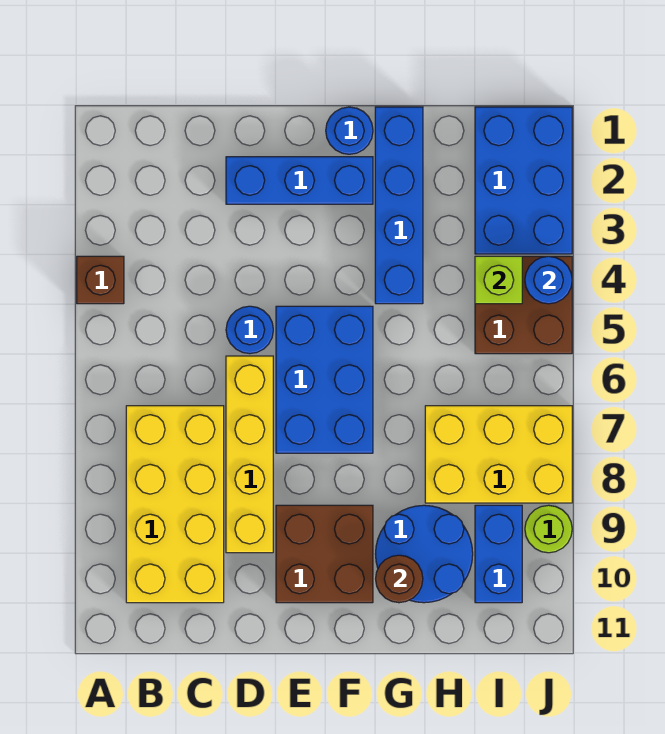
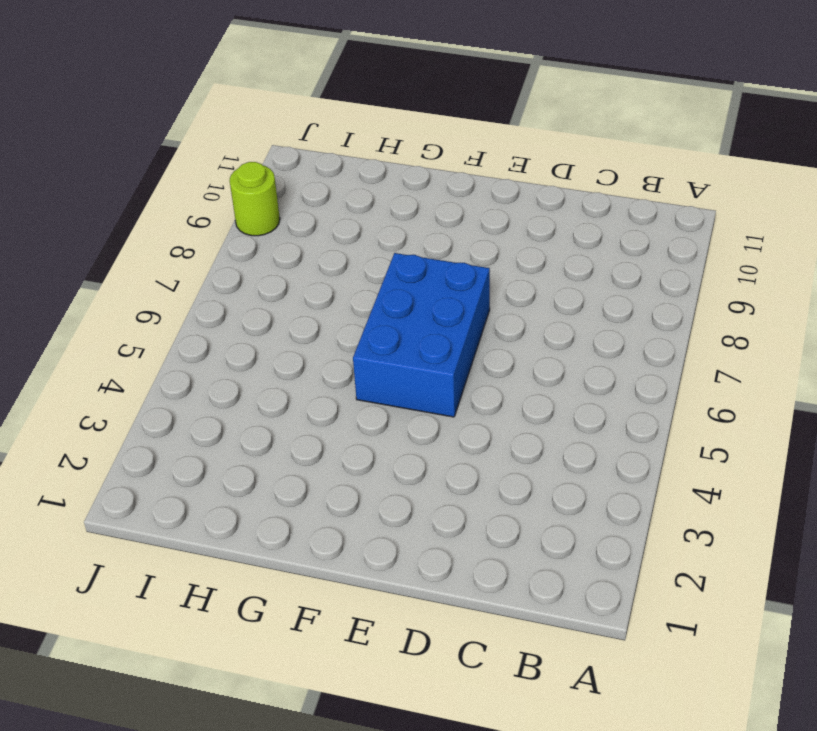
none -> brown 1x1 brick [77,256,124,304]
none -> yellow 2x4 brick [126,406,224,603]
none -> blue 1x3 brick [226,157,373,204]

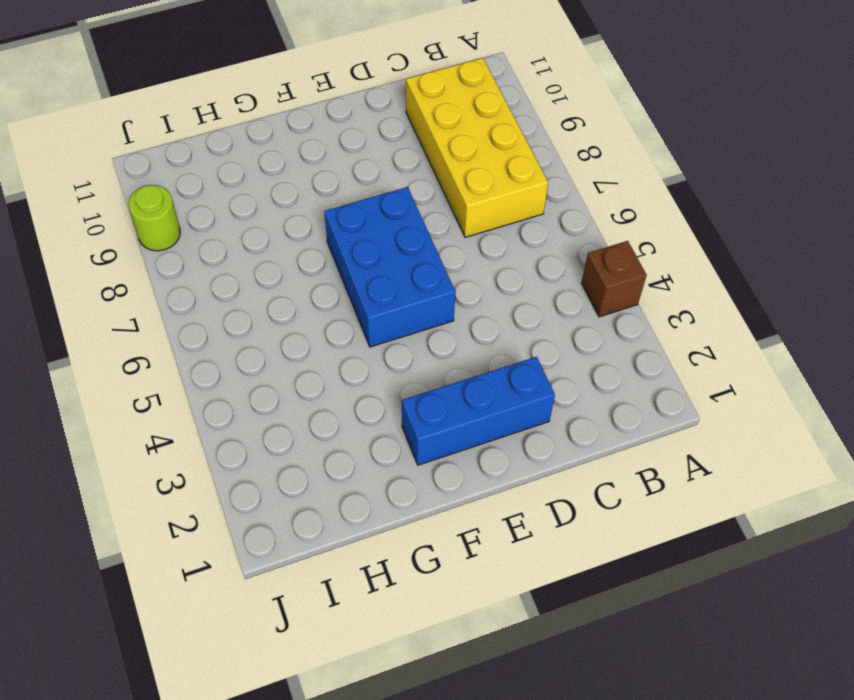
none -> blue 1x1 round brick [226,306,273,354]
none -> yellow 1x4 brick [226,356,273,553]
none -> brown 2x2 brick [276,505,373,603]

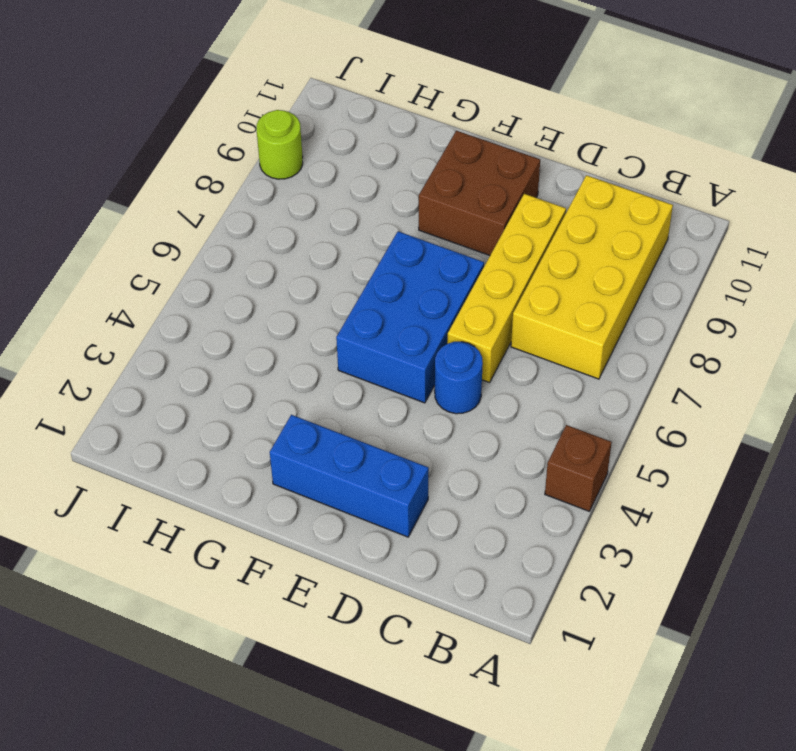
none -> blue 1x1 round brick [326,107,373,154]
none -> blue 1x4 brick [375,107,423,304]
none -> blue 2x2 round brick [376,505,473,603]

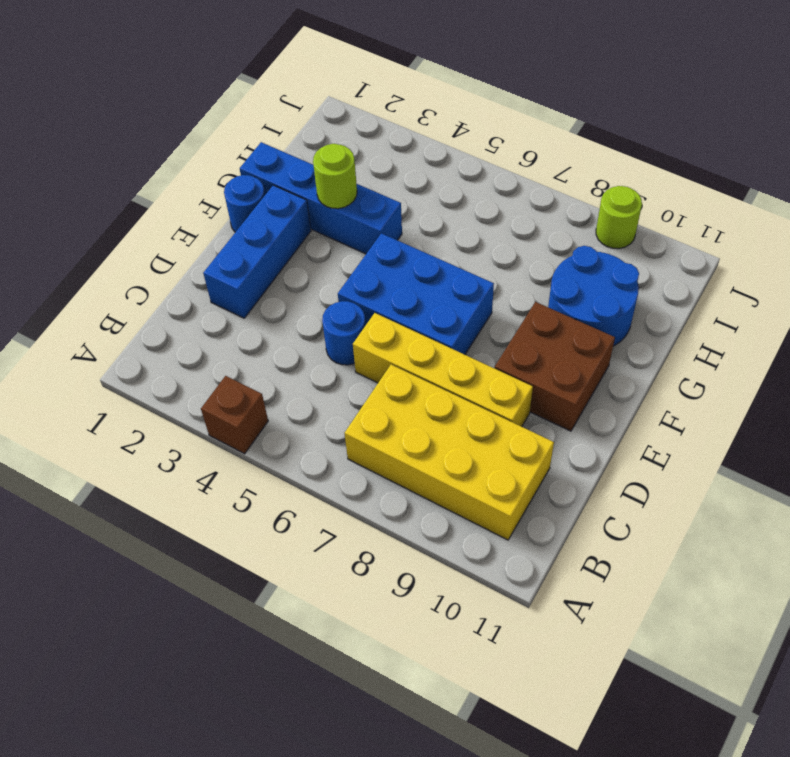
lime 1x1 round brick [313,144,357,209] -> none
none -> yellow 2x3 brick [425,406,572,503]
none -> blue 2x3 brick [475,107,572,254]
none -> brown 2x2 brick [475,256,572,354]

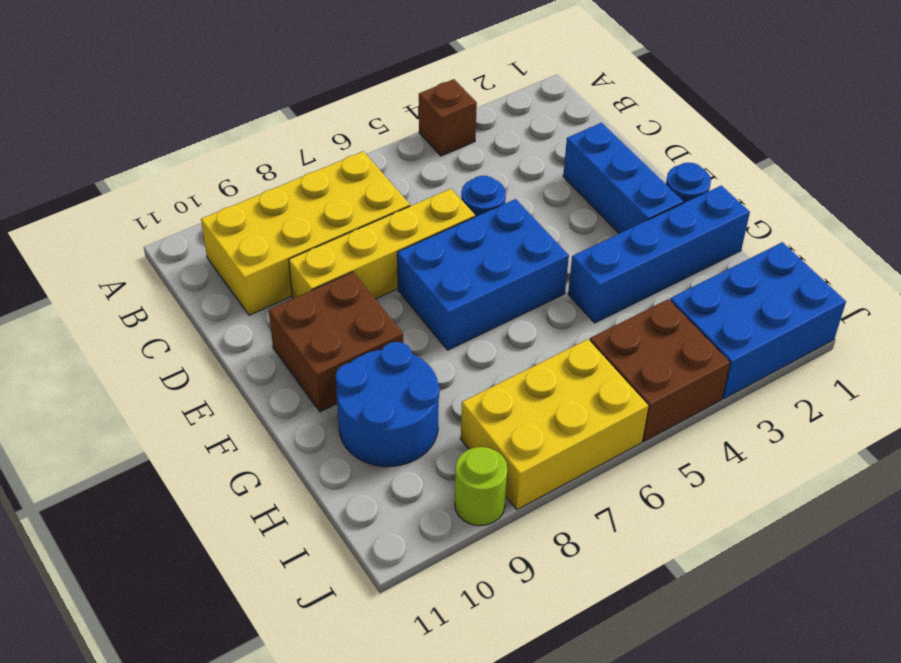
yellow 2x3 brick [461,339,648,510] -> yellow 2x3 brick turned to [425,406,572,503]
none -> blue 1x2 brick [475,505,522,603]
none -> brown 1x1 round brick [376,555,423,603]
none -> lime 1x1 brick [475,256,522,304]

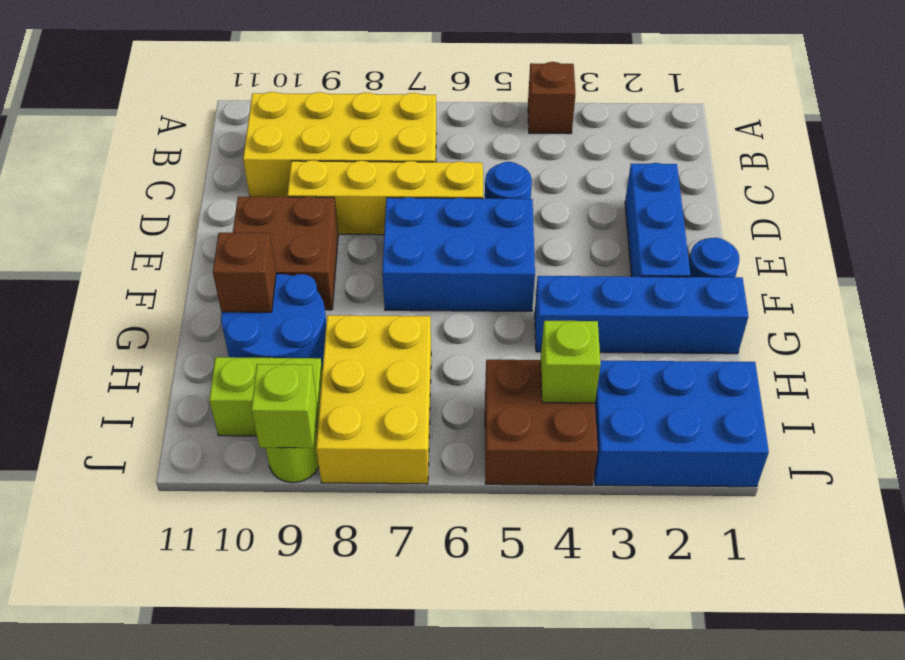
brown 1x1 brick [213,232,276,312] -> brown 1x1 round brick [376,555,423,603]
lime 1x2 brick [209,357,323,436] -> blue 1x2 brick [475,505,522,603]
lime 1x1 brick [251,364,317,448] -> none
none -> blue 1x1 round brick [525,256,572,304]

